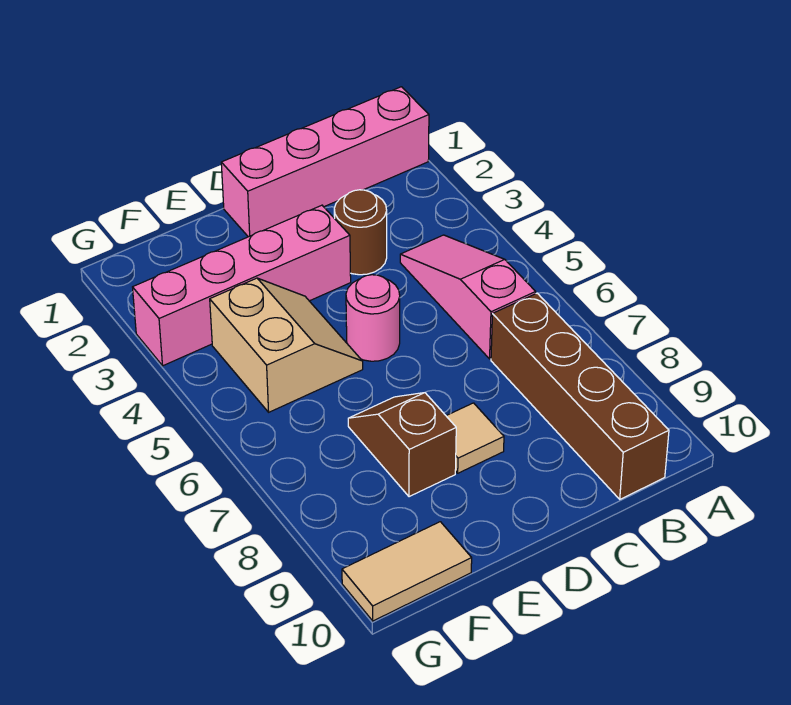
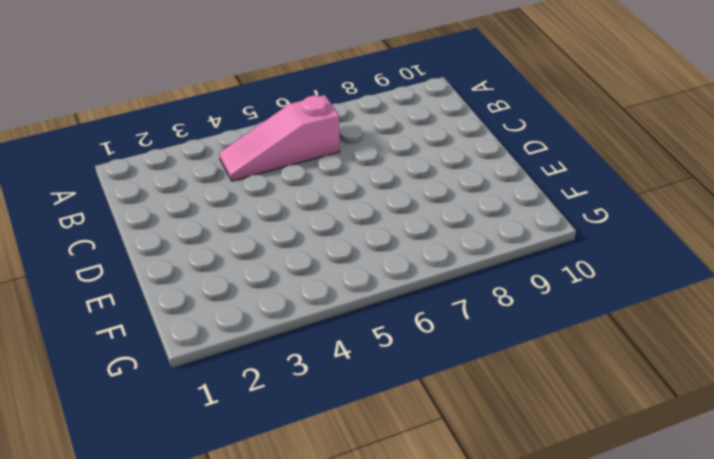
none -> pink 1x4 brick [221,87,429,237]
none -> brown 1x4 brick [491,293,669,499]

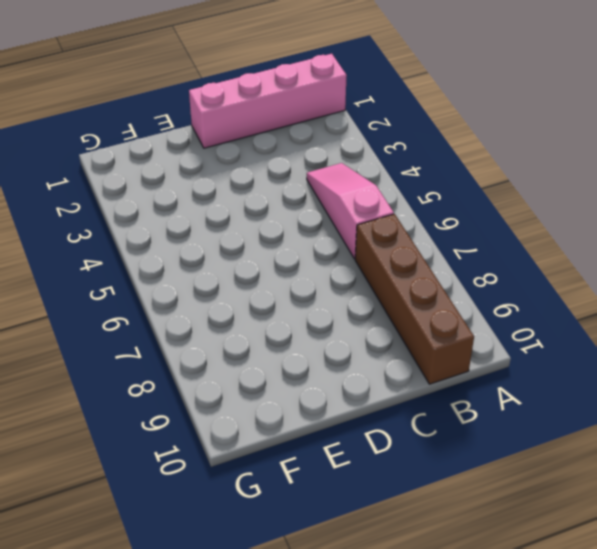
none -> brown 1x1 round brick [334,190,387,275]
none -> pink 1x4 brick [133,205,351,366]

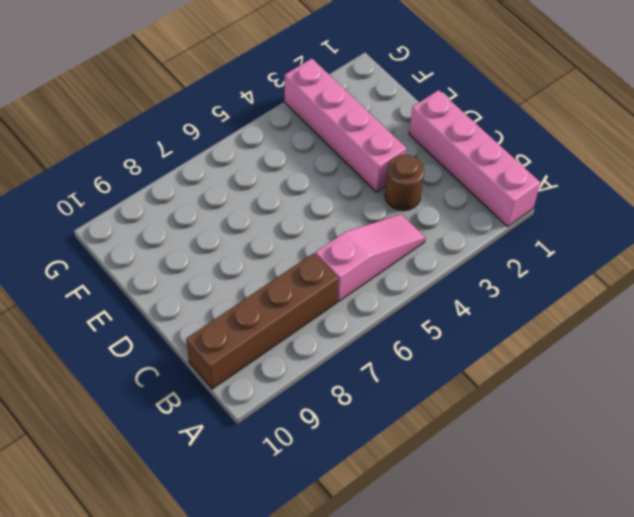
none -> pink 1x1 round brick [346,275,400,361]
none -> tan 1x1 tile [446,403,504,473]

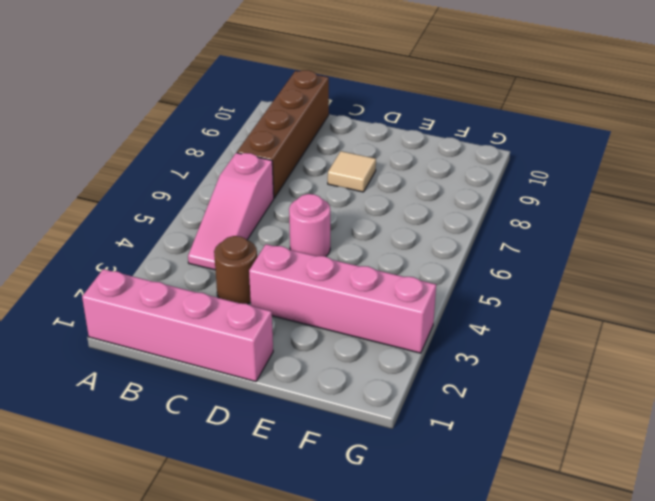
none -> tan 2x2 slope [210,278,363,412]
none -> brown 1x2 slope [348,393,456,497]

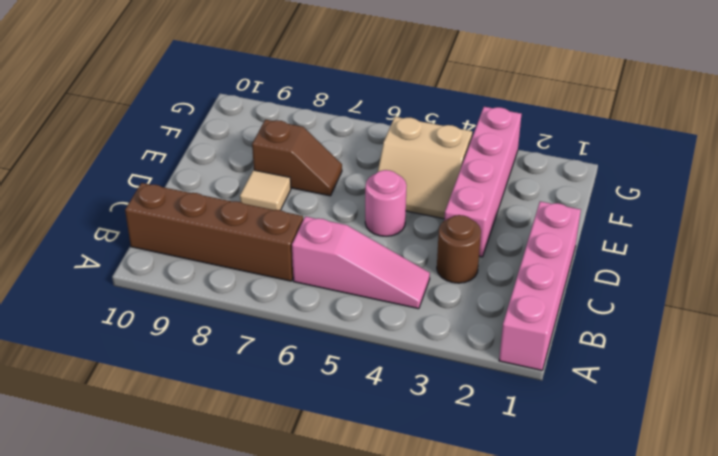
none -> tan 1x2 tile [342,522,472,621]

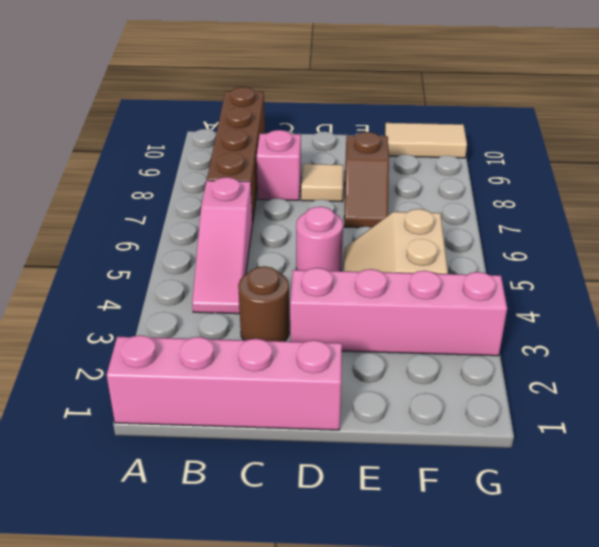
pink 1x1 brick [257,130,301,200] -> none

